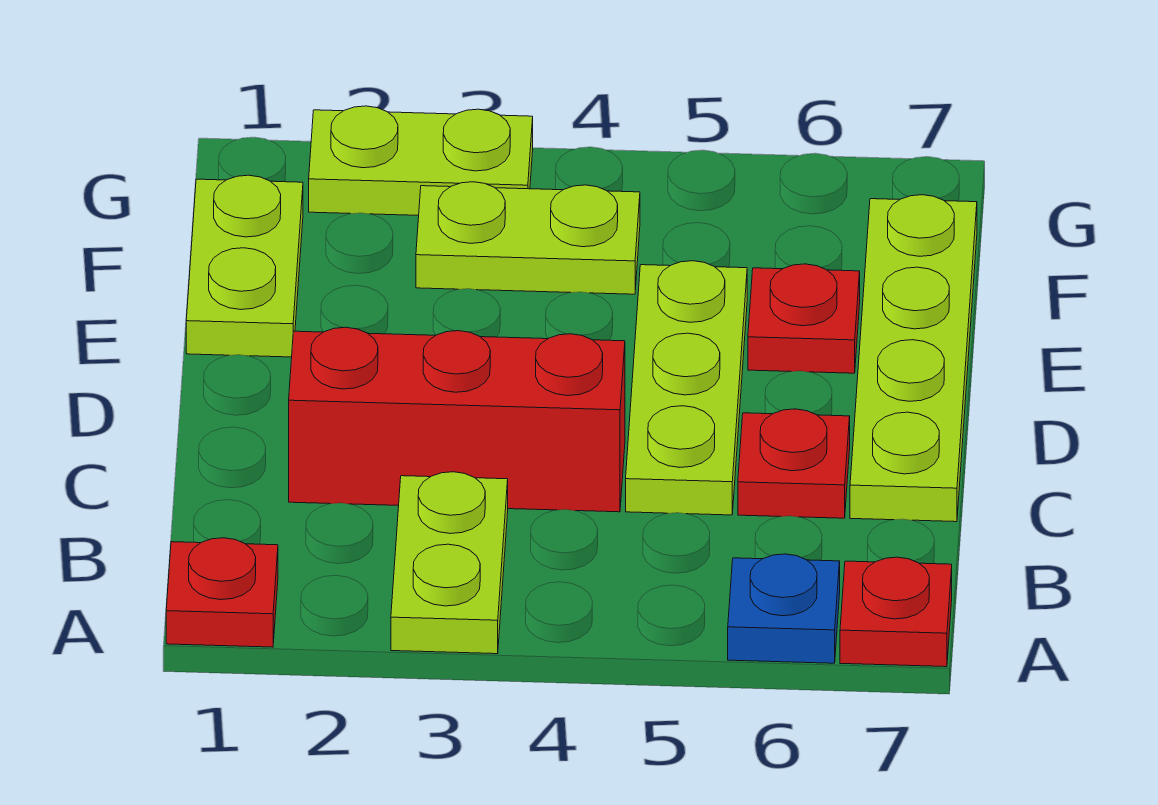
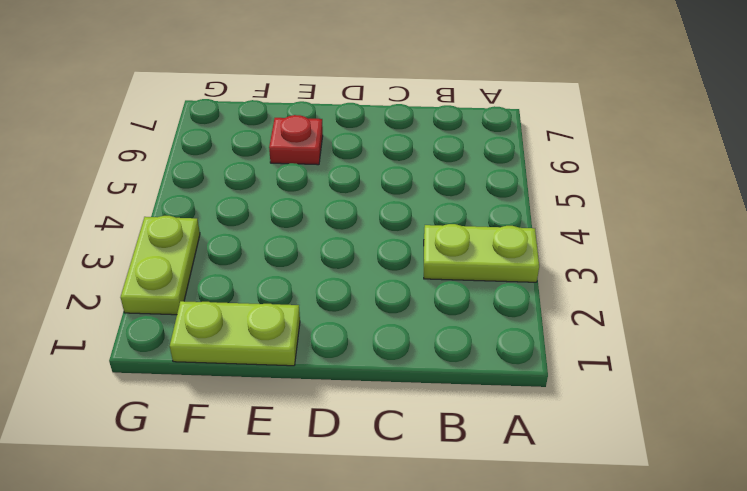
none -> red 1x1 plate [166,538,278,647]
none -> blue 1x1 plate [728,554,840,663]
none -> red 1x1 plate [840,557,952,667]

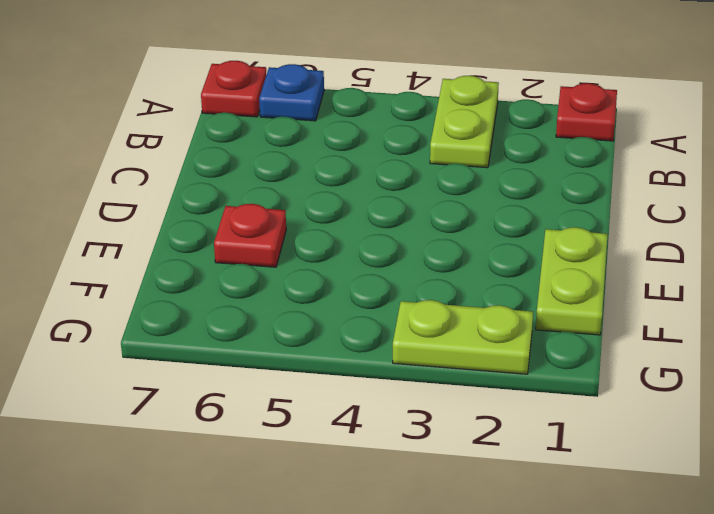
none -> red 1x3 brick [289,327,625,512]
none -> lime 1x3 plate [626,261,747,515]
none -> red 1x1 plate [738,409,850,518]

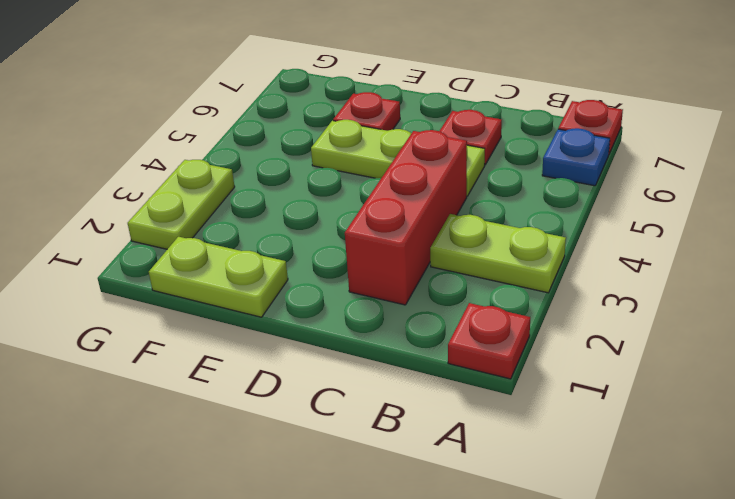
none -> lime 1x4 plate [850,195,977,522]
none -> lime 1x2 plate [416,182,640,294]

